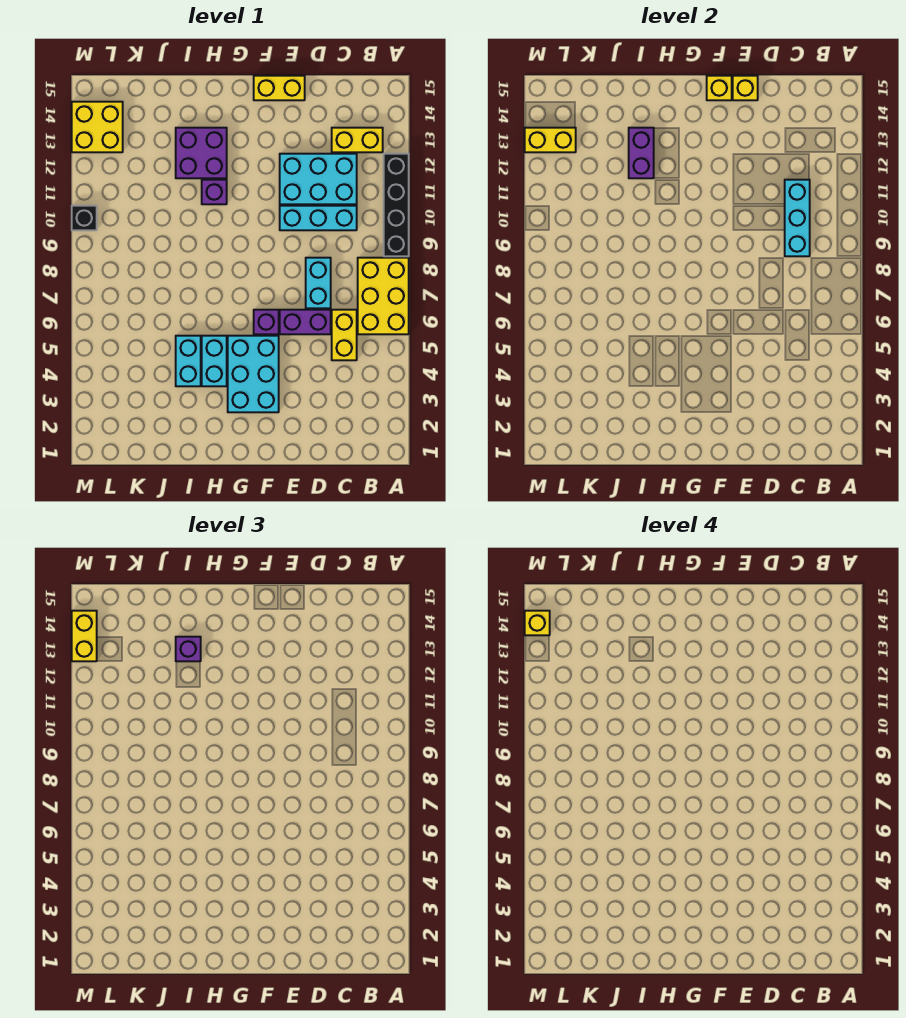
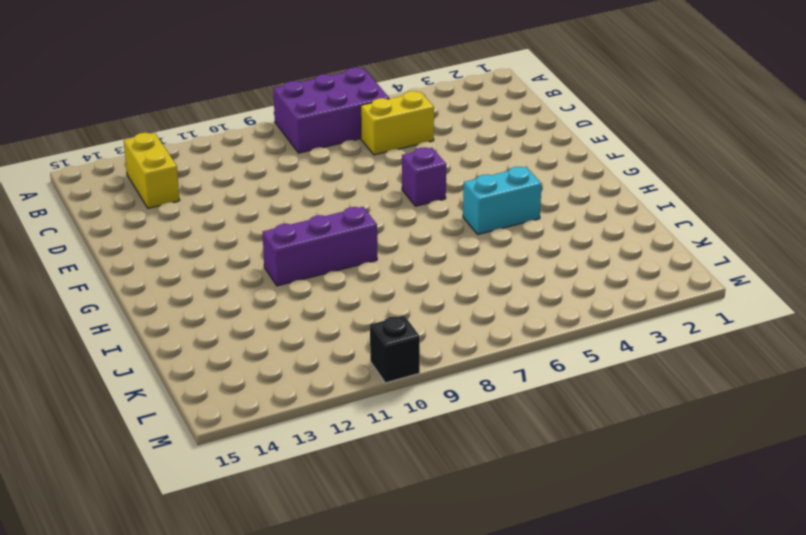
purple 2x3 brick [273,67,389,153] -> yellow 2x3 brick [358,258,409,334]
purple 1x3 brick [263,207,377,286] -> purple 1x1 brick [202,180,227,204]
none -> black 1x4 brick [384,154,409,256]
none -> cyan 1x3 brick [280,206,357,230]
none -> cyan 2x3 brick [280,154,357,204]

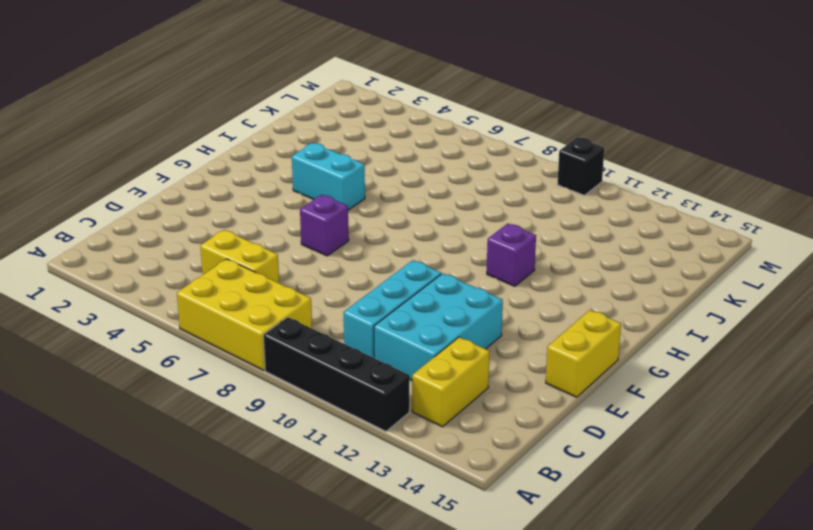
none -> purple 1x2 brick [280,310,331,334]
none -> cyan 1x2 brick [306,258,331,308]
none -> cyan 2x3 brick [228,336,279,412]

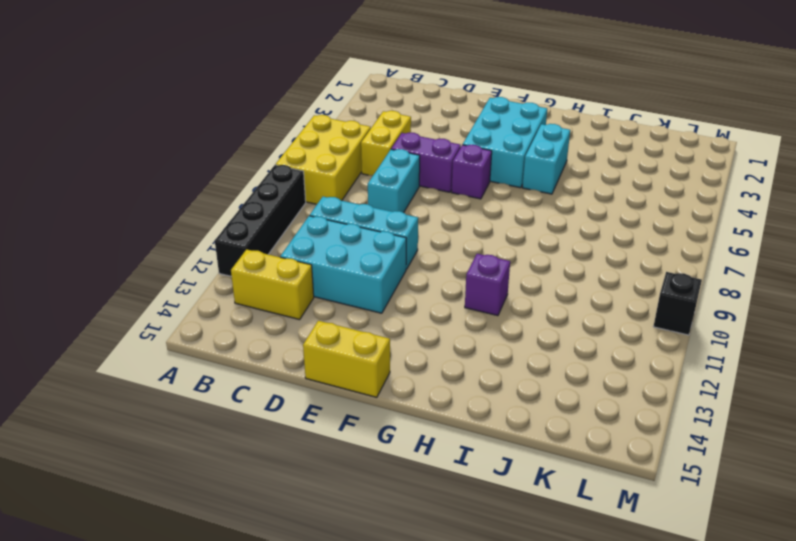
none -> purple 2x2 brick [176,128,227,178]
none -> cyan 1x2 brick [176,336,201,386]
none -> yellow 2x2 brick [72,102,123,152]

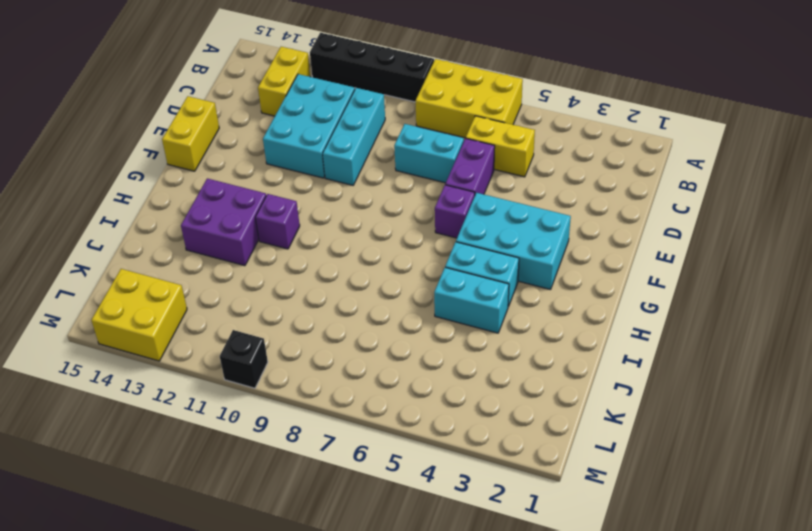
none -> cyan 1x3 brick [785,180,810,256]
none -> yellow 1x1 brick [733,76,758,100]
none -> yellow 1x1 brick [707,76,732,100]

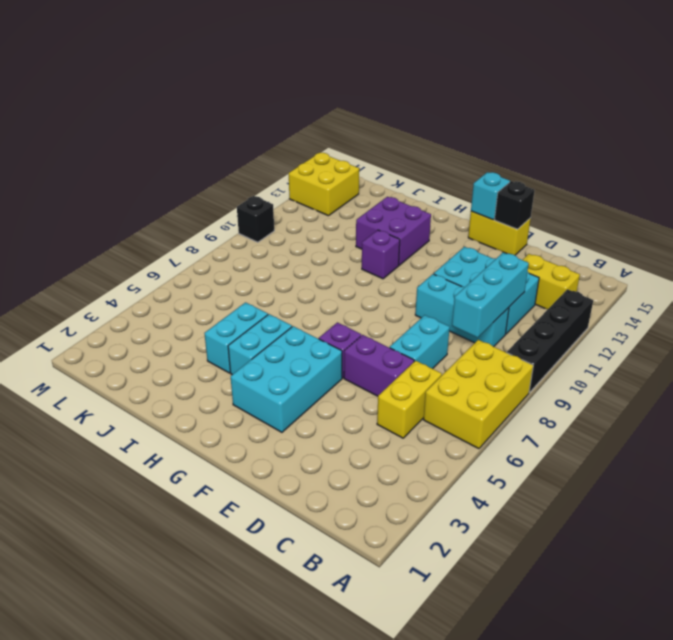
black 1x1 brick [495,181,535,229] -> yellow 1x1 brick [733,76,758,100]
cyan 1x1 brick [471,172,510,220] -> yellow 1x1 brick [707,76,732,100]
none -> purple 1x2 brick [629,128,654,178]
none -> yellow 1x2 brick [525,128,576,152]
none -> purple 1x1 brick [176,637,201,661]

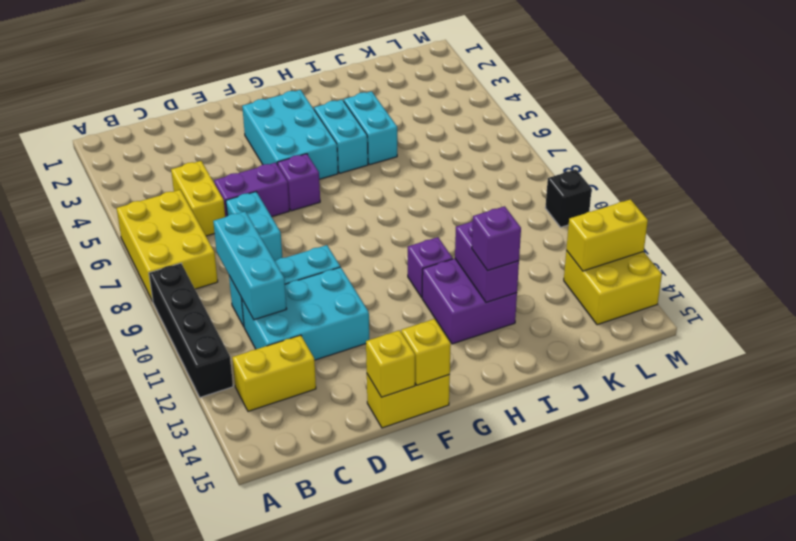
none -> yellow 1x2 brick [72,611,97,661]
none -> yellow 1x1 brick [525,611,550,635]

